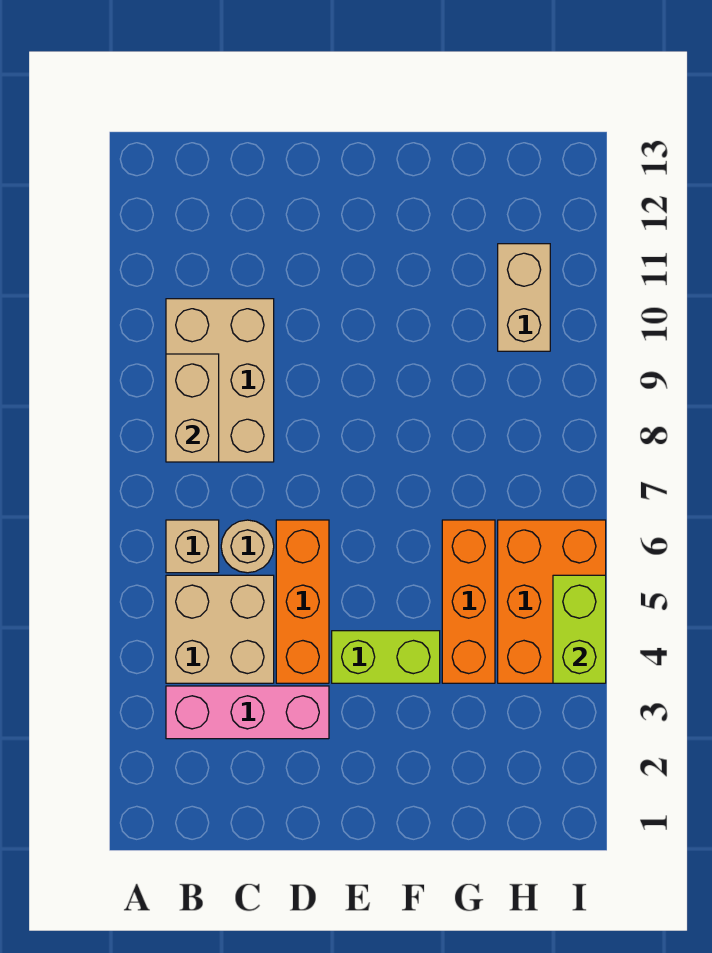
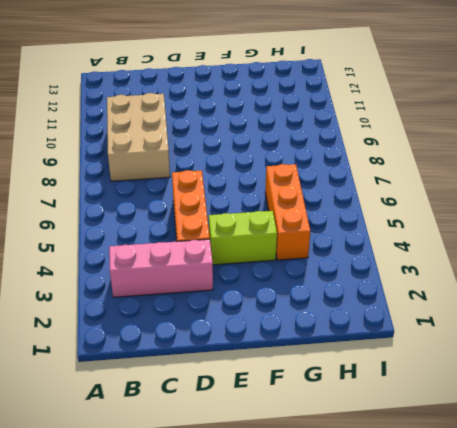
none -> tan 2x2 brick [166,575,274,683]
none -> tan 1x1 brick [166,520,219,573]
none -> tan 1x1 round brick [221,520,274,573]

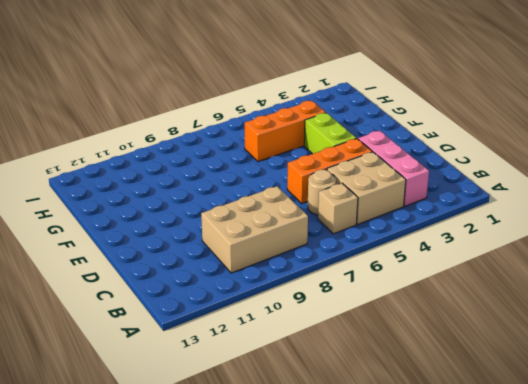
none -> orange 2x3 brick [498,520,606,683]
none -> tan 1x2 brick [498,244,550,351]
none -> tan 1x2 brick [166,354,219,462]

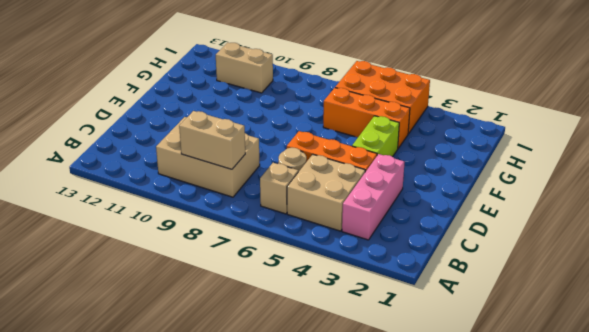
none -> lime 1x2 brick [553,575,606,683]

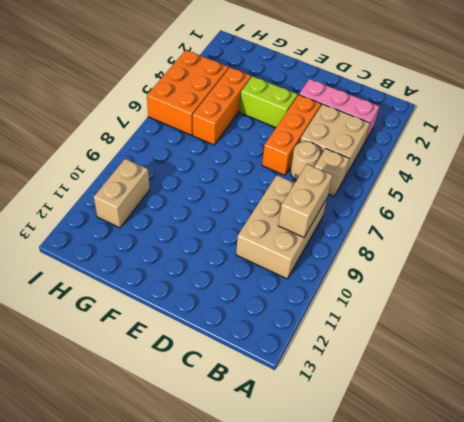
none -> lime 1x2 brick [553,575,606,683]

